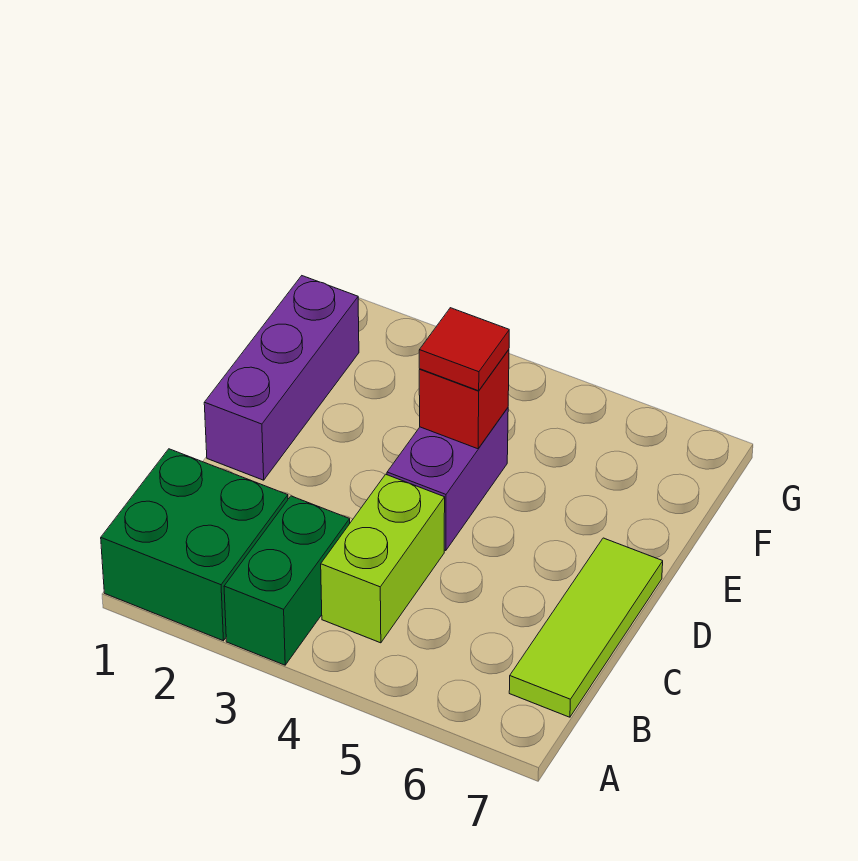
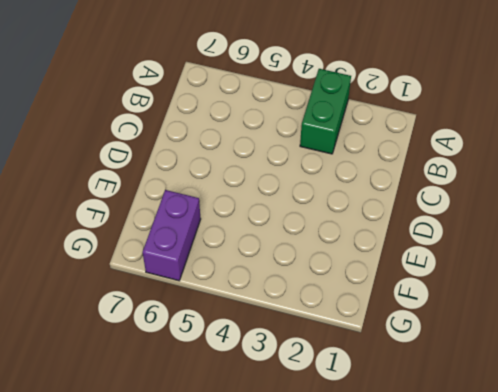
purple 1x2 brick [142,190,201,281] -> purple 1x2 brick moved to [387,408,508,551]
none -> green 2x2 brick [101,449,288,641]
none -> lime 1x2 brick [321,474,445,643]

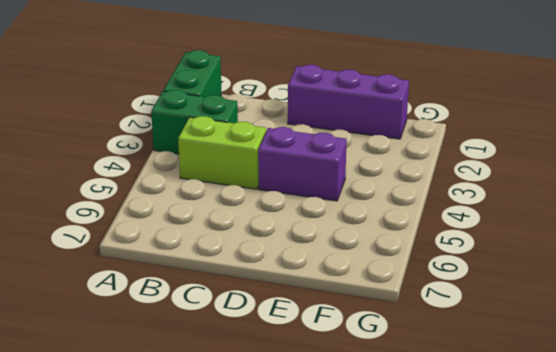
green 1x2 brick [163,50,221,97] -> green 2x2 brick [101,449,288,641]
none -> lime 1x3 tile [509,538,663,717]
none -> red 1x1 brick [419,350,509,449]

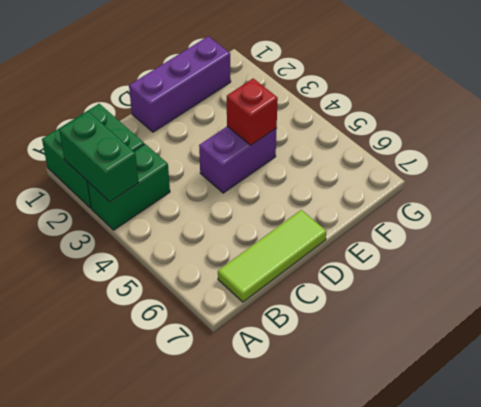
green 1x2 brick [59,111,139,202] -> none
none -> lime 1x2 brick [321,474,445,643]
none -> red 1x1 tile [419,308,509,391]

